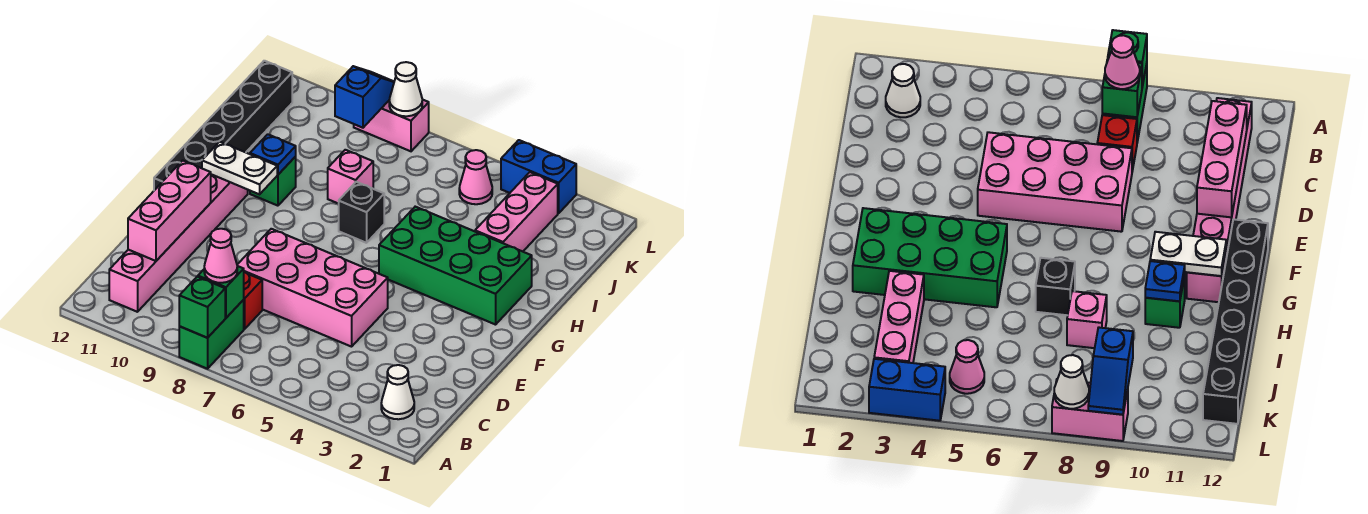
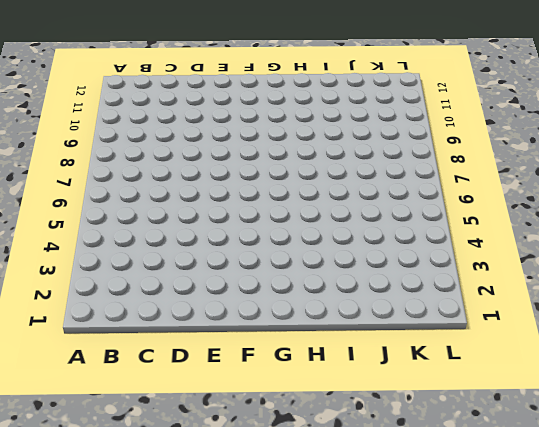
none -> green 1x2 brick [179,300,244,369]
none -> white 1x1 cone [381,365,414,419]
none -> pink 1x6 brick [109,174,248,312]

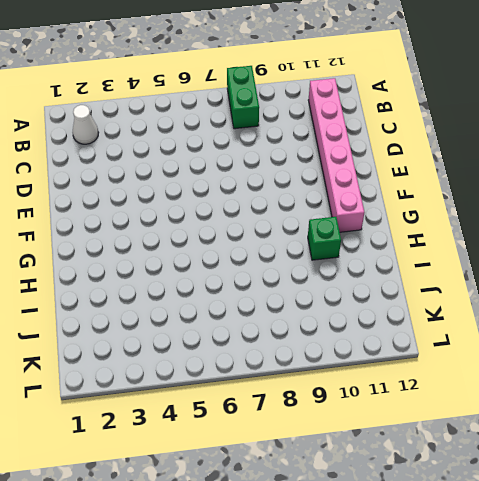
none -> red 1x1 brick [244,272,262,329]
none -> pink 2x4 brick [237,229,388,347]
none -> black 1x6 brick [154,61,292,190]

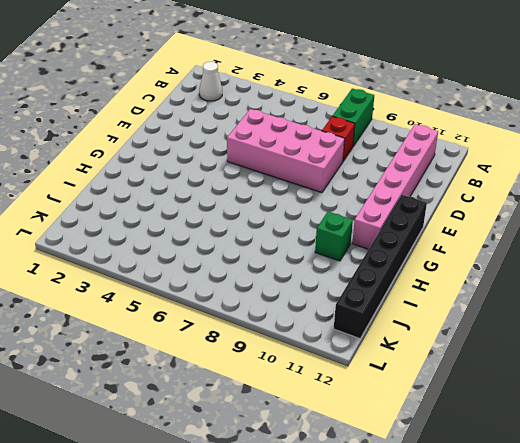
none -> green 2x4 brick [379,207,532,325]
none -> black 1x1 brick [339,182,384,243]
none -> pink 1x3 brick [475,172,558,252]

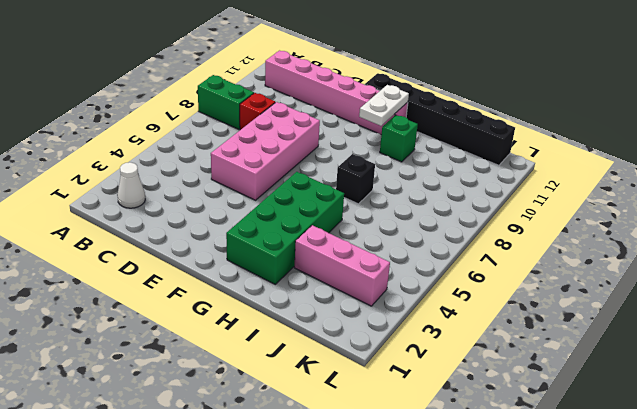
none -> pink 1x1 brick [328,150,373,204]
none -> pink 1x1 cone [459,150,492,204]
none -> blue 1x2 brick [501,140,576,213]

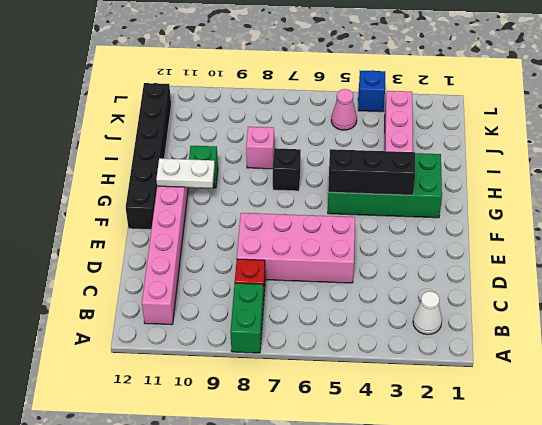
black 1x3 brick [328,149,415,195] -> none
blue 1x1 brick [358,70,385,112] -> blue 1x2 brick [501,140,576,213]
none -> pink 1x2 brick [354,99,429,151]
none -> green 1x1 brick [179,277,225,338]
none -> green 1x1 brick [198,266,244,318]

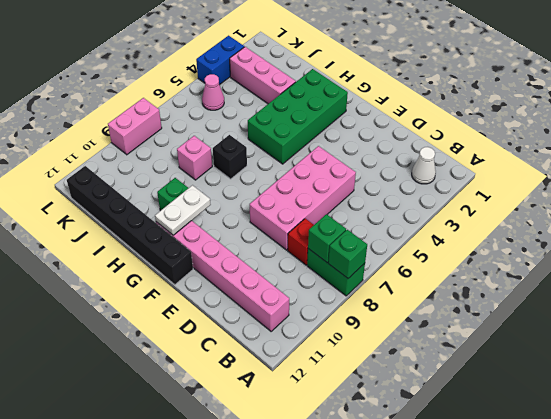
none -> pink 1x3 brick [128,160,211,261]
none -> blue 1x1 plate [250,134,296,175]
none -> blue 1x2 slope [335,66,394,128]

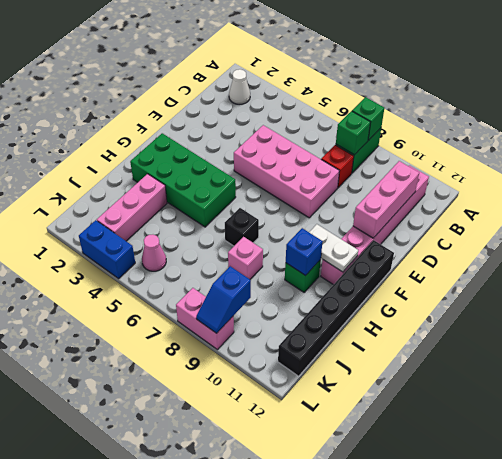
blue 1x1 brick [286,228,323,276] -> blue 1x1 plate [250,134,296,175]
none -> white 1x1 cone [389,62,422,116]
none -> pink 1x1 cone [204,229,237,283]

